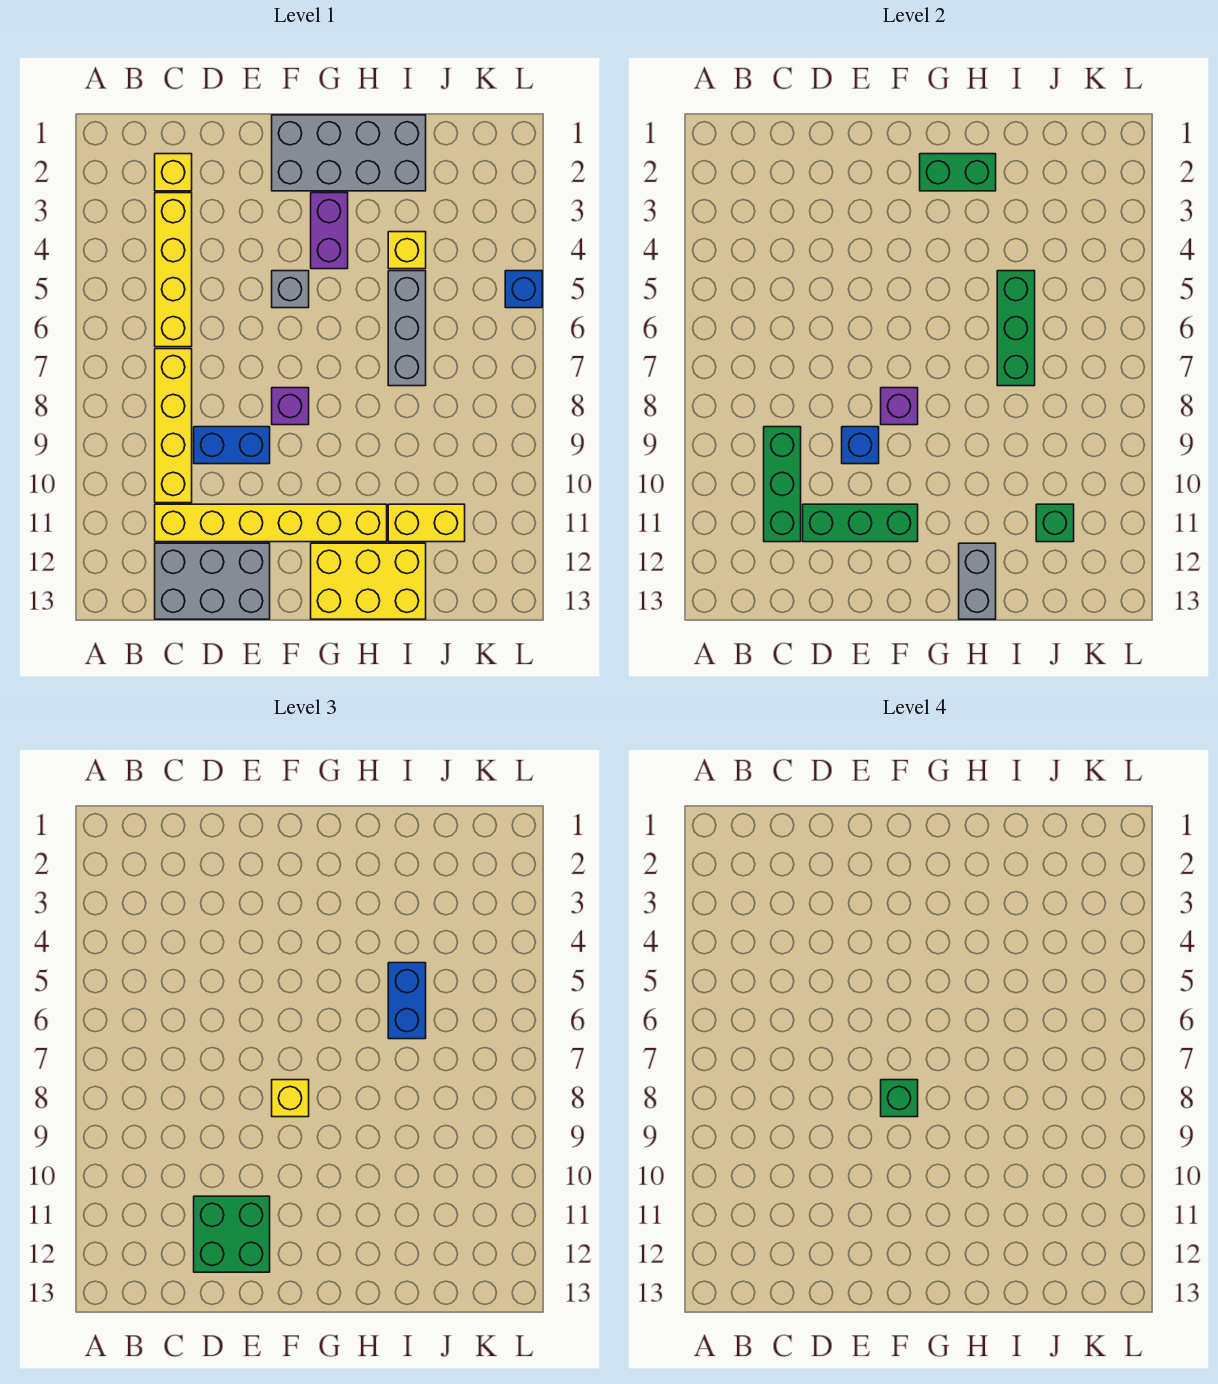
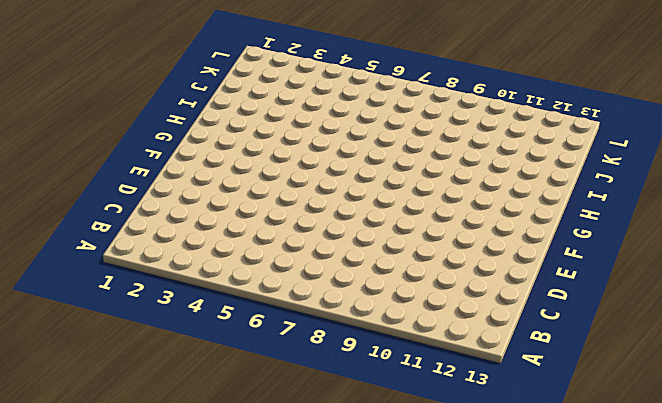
none -> yellow 1x1 brick [155,154,192,191]
none -> yellow 1x4 brick [155,193,192,347]
none -> yellow 1x4 brick [155,349,192,503]

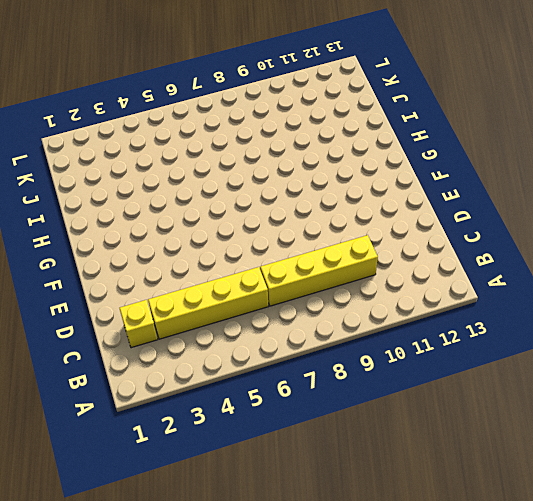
none -> yellow 1x6 brick [155,504,387,542]
none -> grey 2x3 brick [155,543,270,619]
none -> blue 1x2 brick [194,427,270,464]

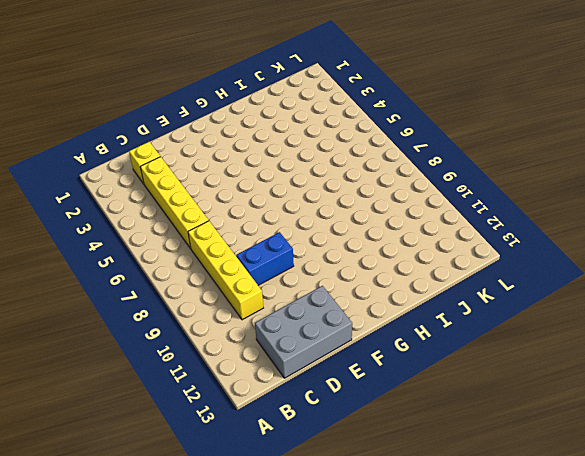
none -> yellow 1x6 brick [155,504,387,542]
none -> grey 2x4 brick [272,115,426,191]
none -> grey 1x1 brick [272,271,309,308]

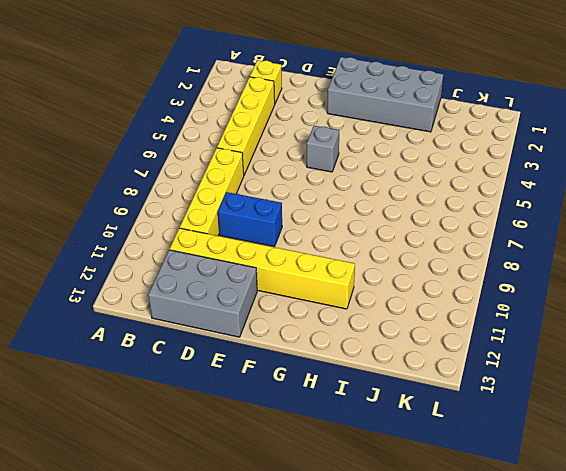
none -> purple 1x1 brick [272,388,309,425]
none -> purple 1x2 brick [311,193,348,269]
none -> yellow 2x3 brick [311,543,426,619]

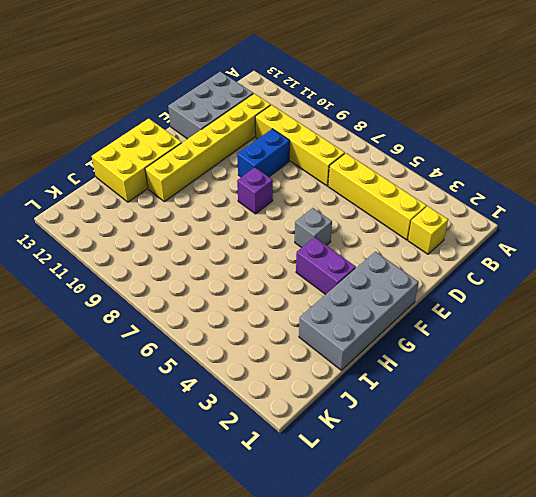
none -> yellow 1x1 brick [388,232,426,269]
none -> grey 1x3 brick [388,271,426,386]
none -> yellow 1x2 brick [388,504,465,542]

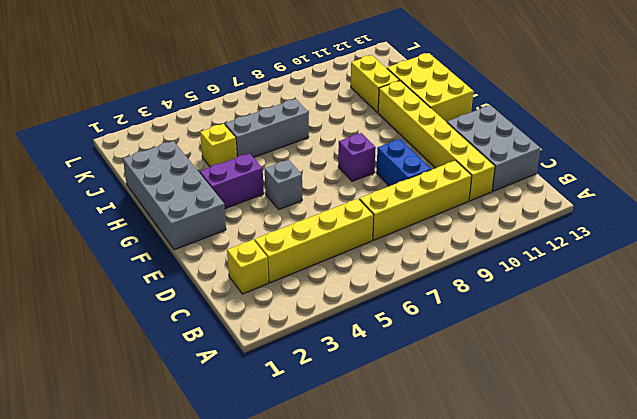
none -> blue 1x1 brick [505,271,542,308]
none -> green 1x3 brick [764,427,801,542]
none -> green 1x3 brick [803,504,918,542]

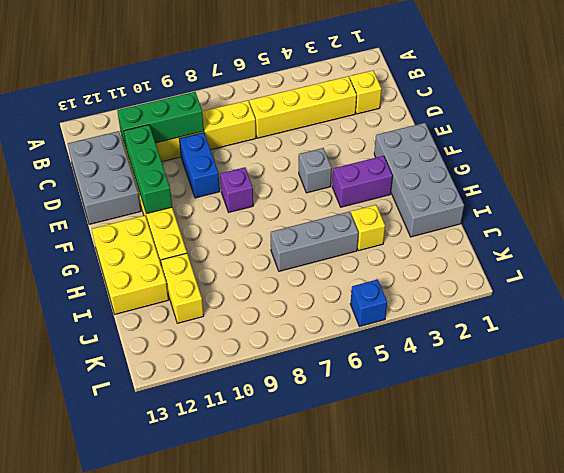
none -> blue 1x1 brick [842,427,879,464]
none -> purple 1x1 brick [881,388,918,425]
none -> green 1x2 brick [920,154,996,191]

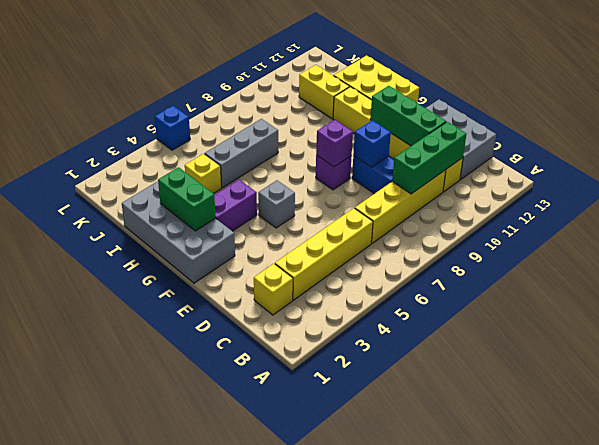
none -> grey 1x2 brick [959,543,996,619]
none -> green 1x3 brick [997,271,1035,386]
none -> green 1x1 brick [1036,504,1074,542]

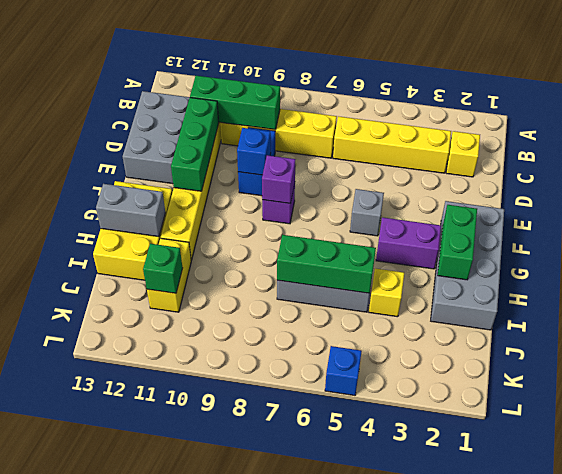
none -> green 2x2 brick [194,1196,270,1272]
none -> yellow 1x1 brick [272,1080,309,1117]
none -> blue 1x2 brick [388,963,426,1039]

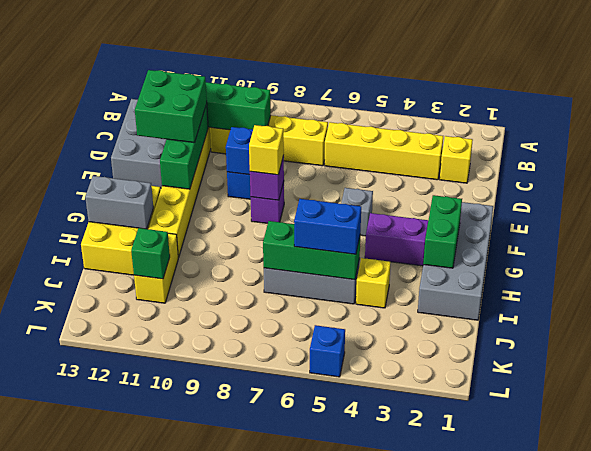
none -> green 1x1 brick [881,1080,918,1117]

